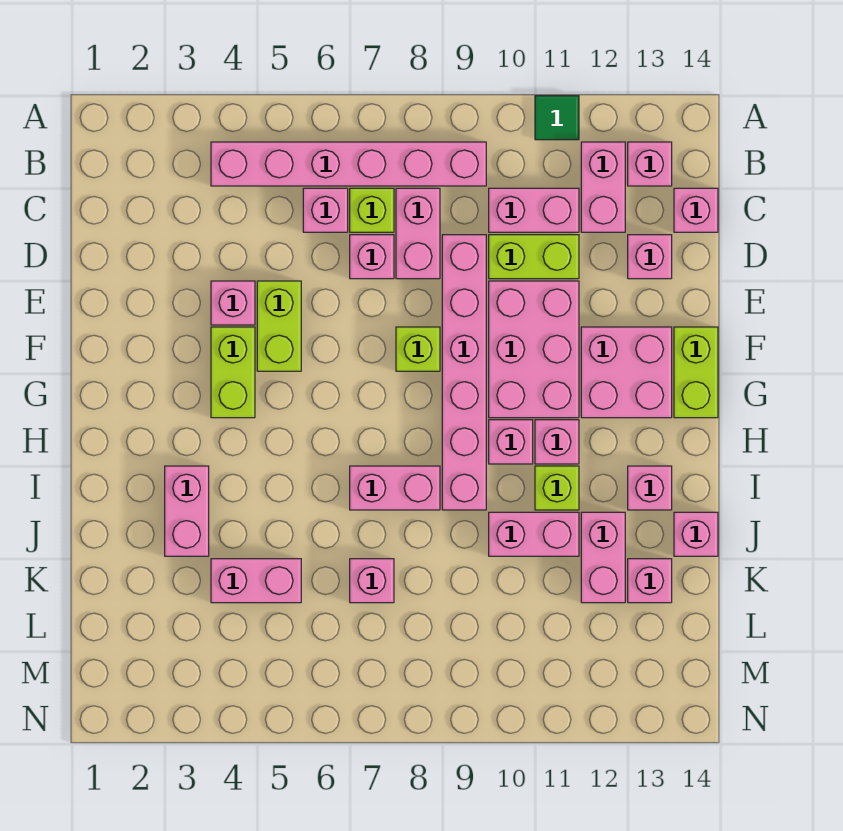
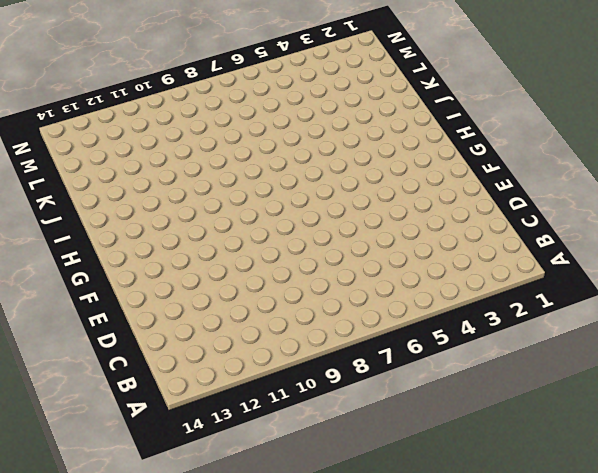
none -> green 1x1 tile [535,96,579,140]
none -> pink 1x6 brick [211,142,486,186]
none -> pink 1x2 brick [581,142,625,232]
none -> pink 1x1 brick [628,142,672,186]

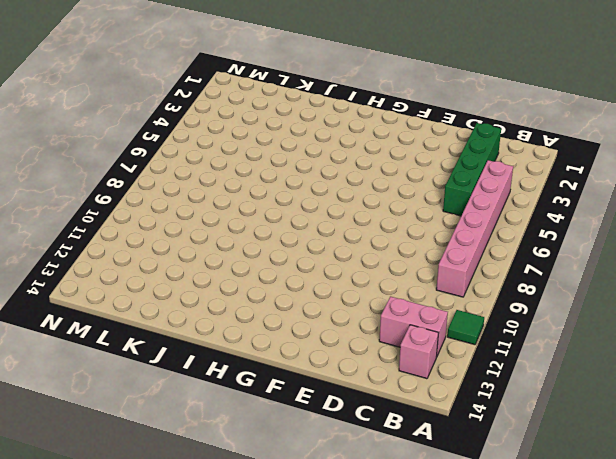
green 1x4 brick [443,123,501,216] -> none
none -> pink 1x1 brick [303,188,348,232]
none -> lime 1x1 brick [350,188,394,232]
none -> pink 1x2 brick [396,188,440,279]
none -> pink 1x2 brick [489,188,579,232]

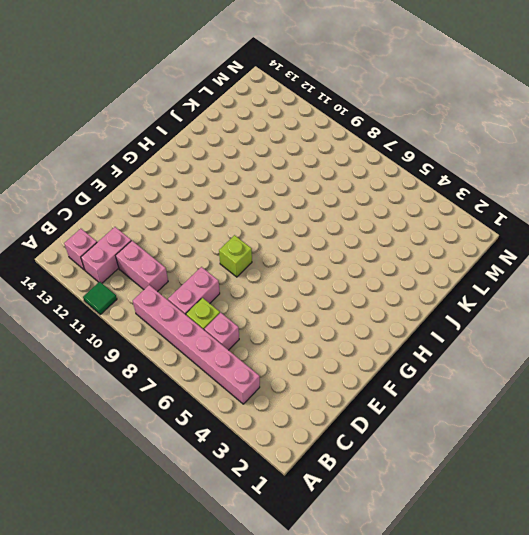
none -> pink 1x1 brick [674,188,718,232]
none -> pink 1x1 brick [350,235,394,279]
none -> pink 1x6 brick [442,235,486,510]
none -> lime 1x2 brick [489,235,579,279]

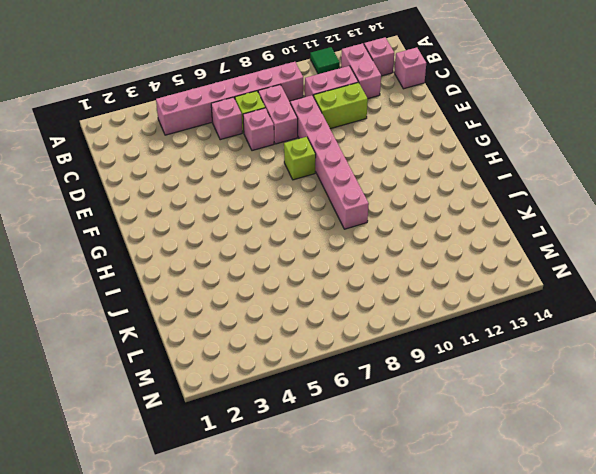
none -> pink 1x1 brick [628,235,672,279]
none -> pink 1x1 brick [211,281,255,325]
none -> lime 1x2 brick [257,281,301,371]
none -> pink 2x3 brick [489,281,579,418]

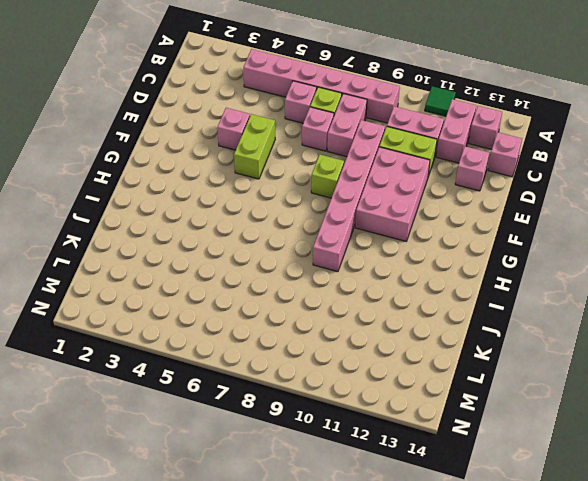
none -> lime 1x2 brick [211,327,255,418]
none -> pink 2x2 brick [581,327,672,418]
none -> lime 1x2 brick [674,327,718,418]
none -> pink 1x1 brick [489,420,533,464]

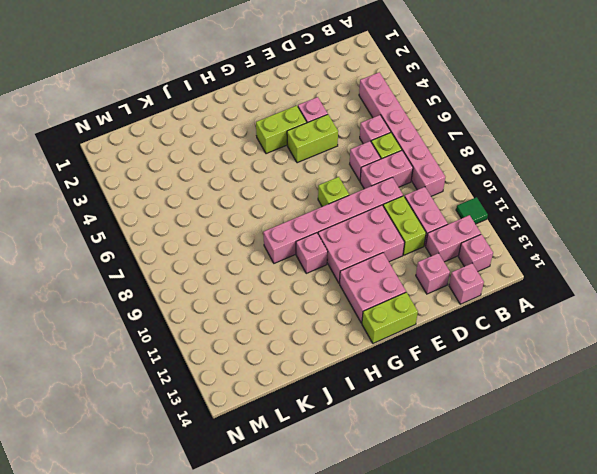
none -> pink 1x1 brick [535,420,579,464]
none -> pink 1x2 brick [165,466,209,556]
none -> pink 1x2 brick [350,466,440,510]
none -> lime 1x1 brick [535,466,579,510]

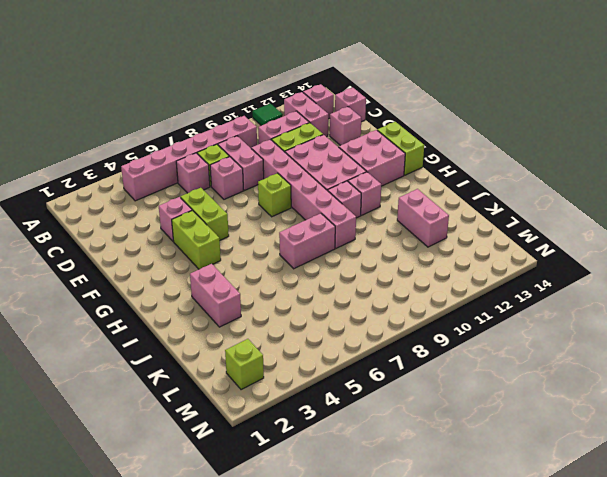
lime 1x1 brick [225,339,264,390] -> lime 1x1 brick moved to [535,466,579,510]
none -> pink 1x1 brick [628,466,672,510]
none -> pink 1x2 brick [489,512,579,556]
none -> pink 1x1 brick [674,512,718,556]
none -> pink 1x2 brick [211,559,301,603]

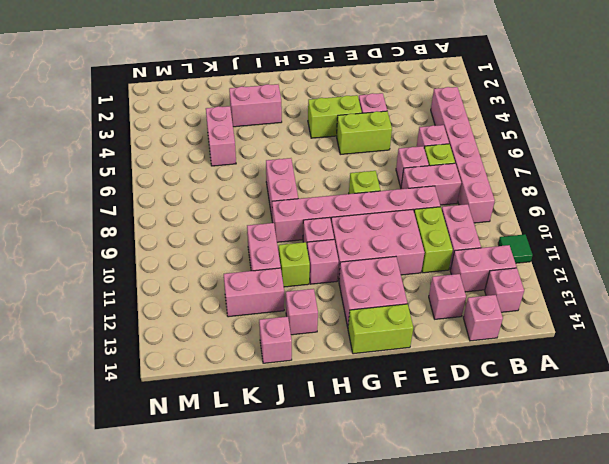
none -> pink 1x1 brick [350,559,394,603]
none -> pink 1x1 brick [628,559,672,603]

